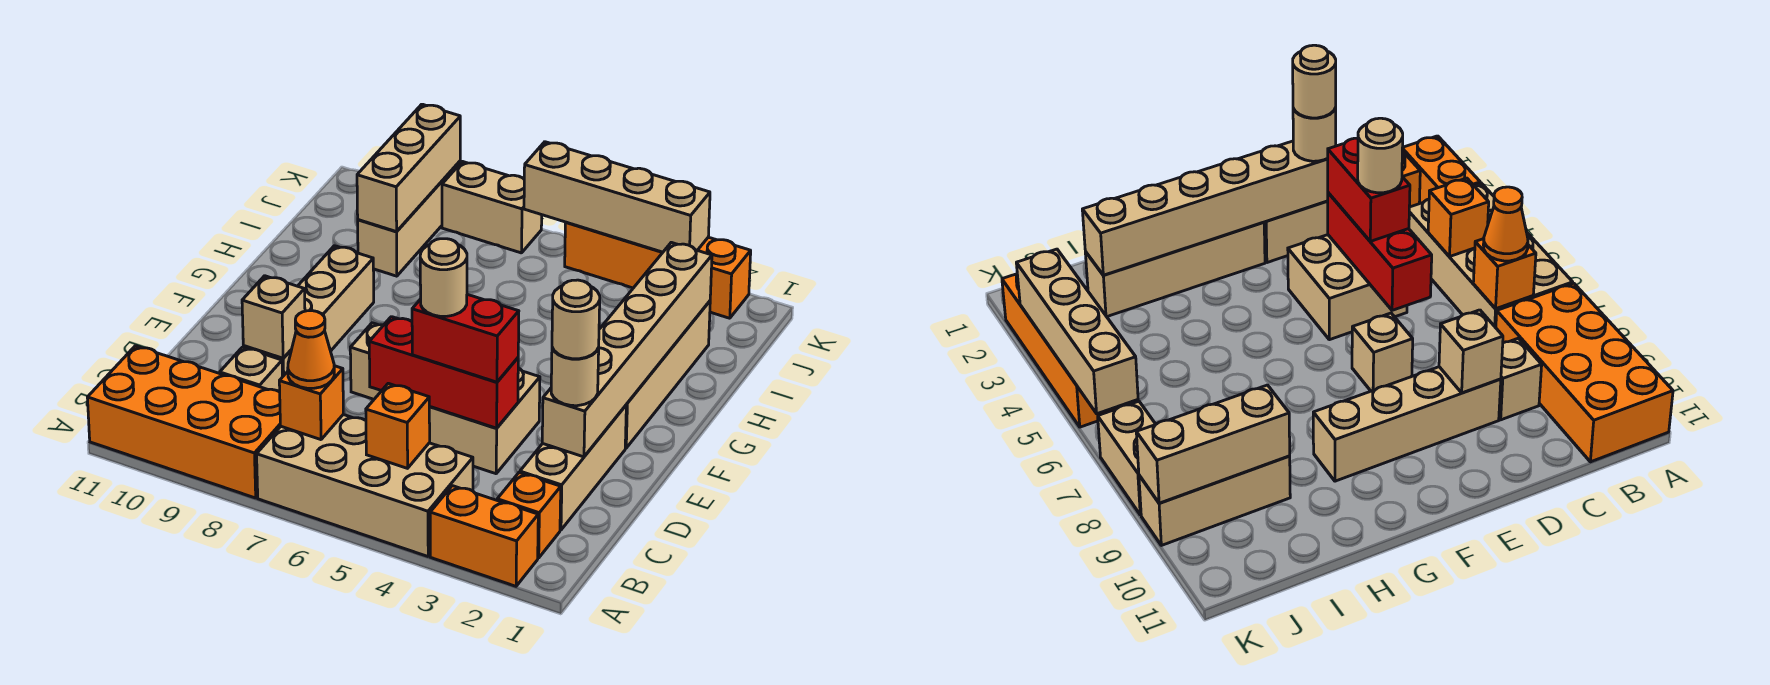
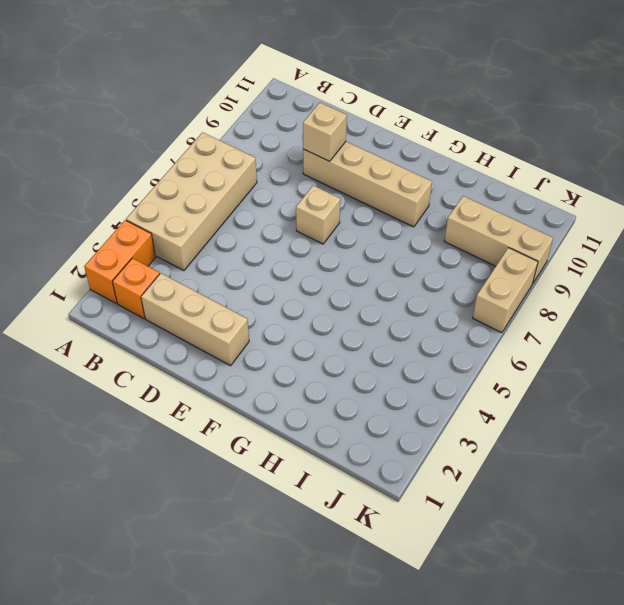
none -> orange 2x4 brick [87,346,281,498]
none -> tan 1x1 brick [220,347,282,392]
none -> tan 2x2 brick [429,368,540,474]

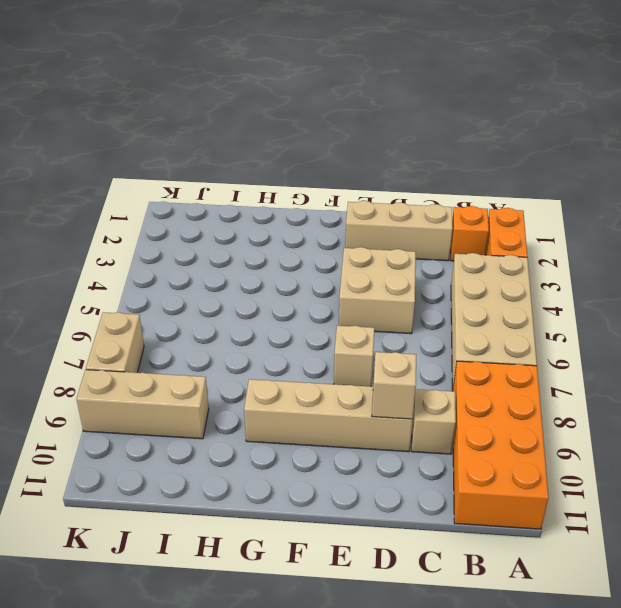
none -> tan 1x4 brick [625,301,710,448]
none -> orange 1x4 brick [565,222,751,318]
none -> orange 1x1 brick [366,383,430,468]

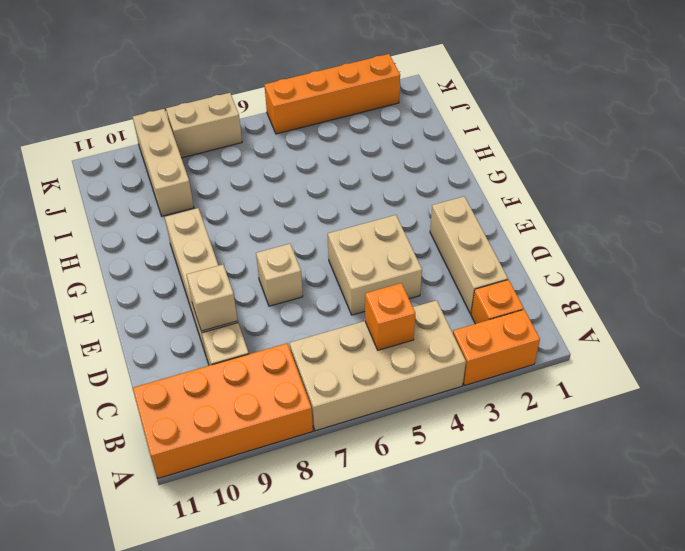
none -> tan 1x4 brick [625,301,710,448]
none -> orange 1x1 brick [279,366,343,440]
none -> tan 1x6 brick [542,242,712,457]

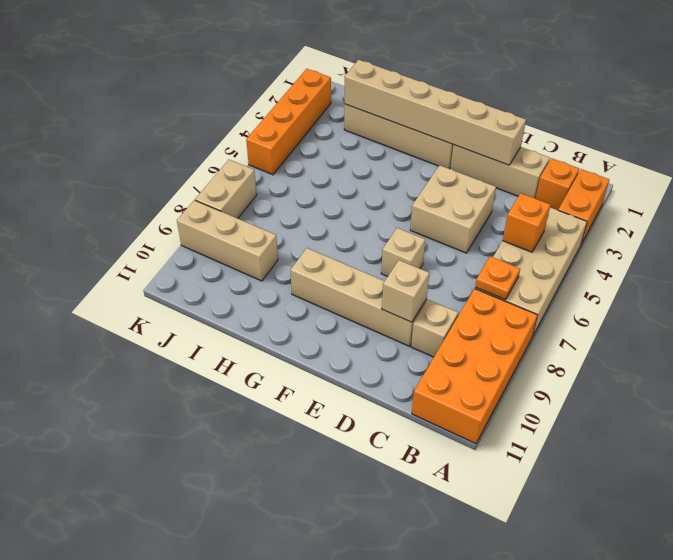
orange 1x1 plate [475,256,520,300] -> orange 1x1 brick [279,366,343,440]
none -> red 1x3 brick [369,317,518,428]
none -> tan 1x3 brick [357,104,460,232]
none -> tan 1x4 brick [524,142,710,252]

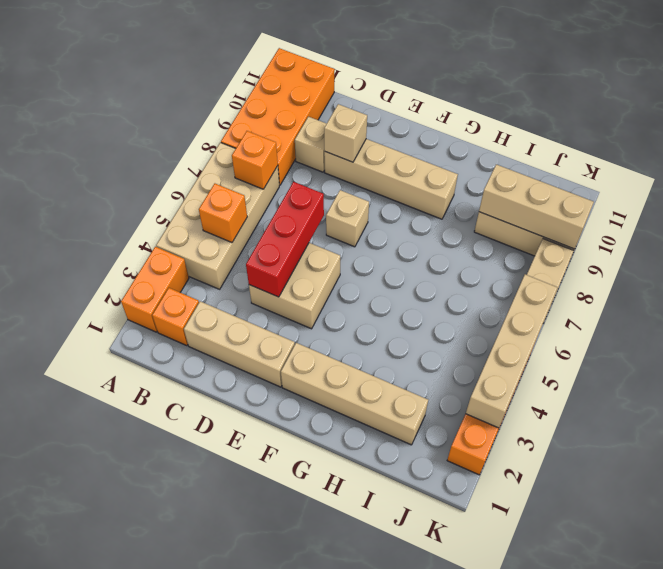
none -> tan 1x6 brick [542,242,712,457]
none -> orange 1x1 cone [288,311,334,388]
none -> tan 1x1 round brick [551,348,599,406]

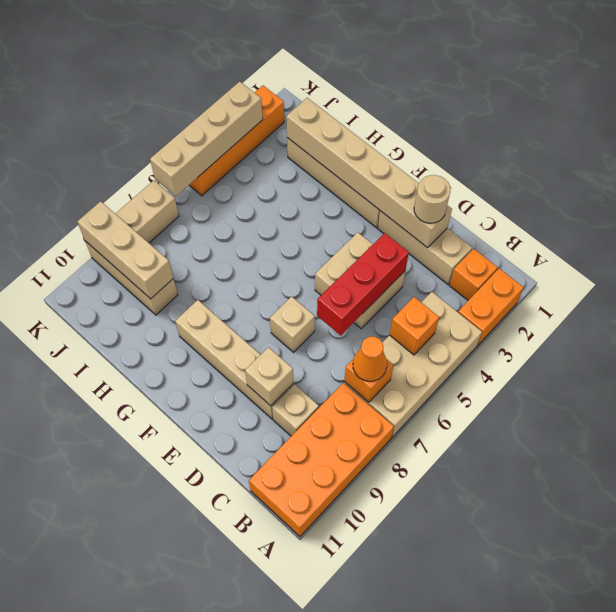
none -> red 1x2 brick [412,294,519,382]
none -> tan 1x1 round brick [552,280,600,359]
none -> tan 1x1 round brick [420,239,467,316]

